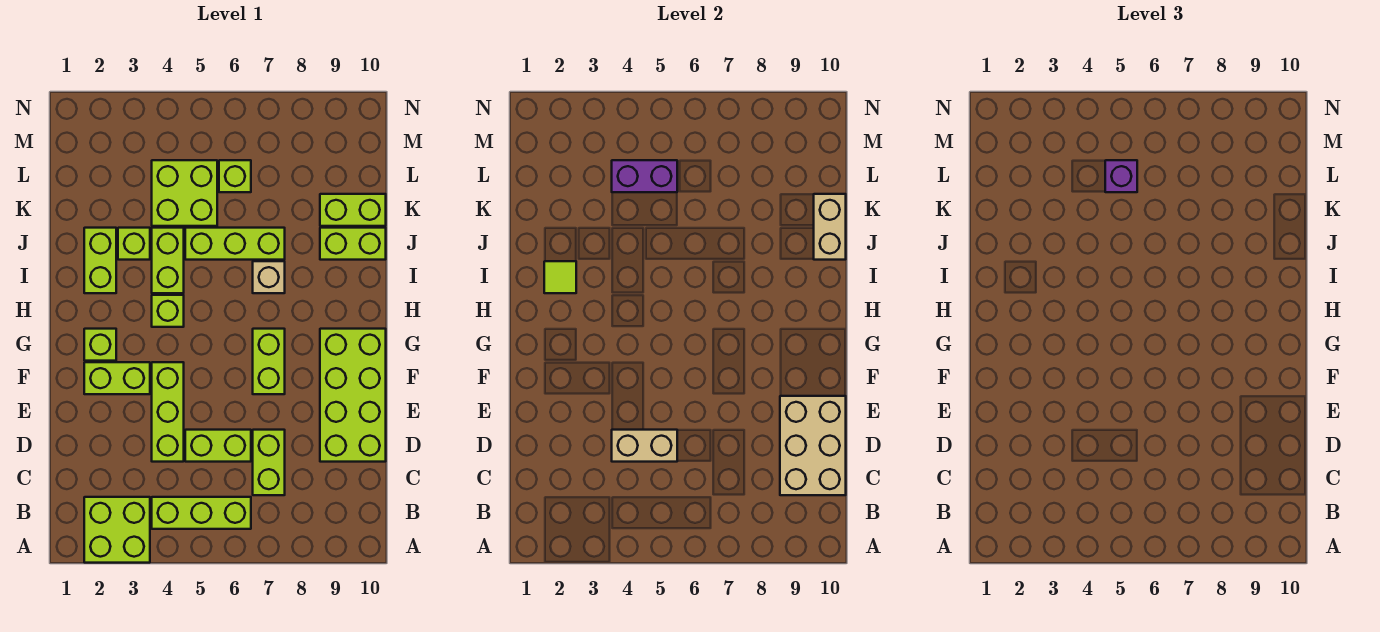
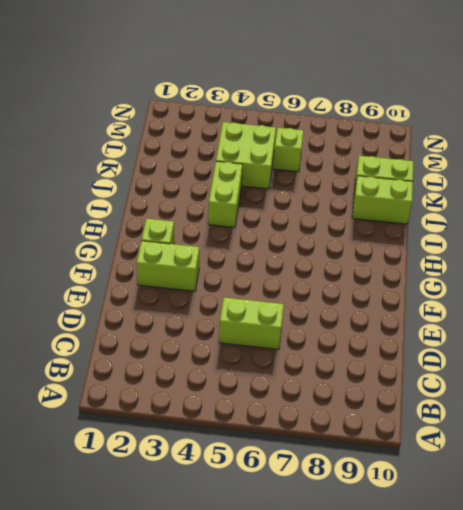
none -> lime 2x2 brick [84,497,150,563]
none -> lime 1x3 brick [152,497,251,529]
none -> lime 1x2 brick [253,430,285,495]

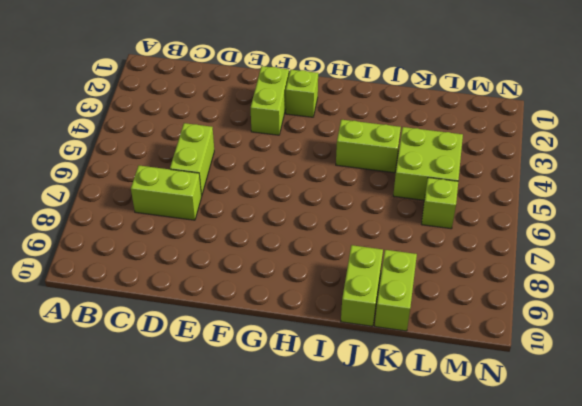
none -> lime 2x2 brick [84,497,150,563]
none -> lime 1x3 brick [152,497,251,529]
none -> lime 1x3 brick [152,362,184,462]

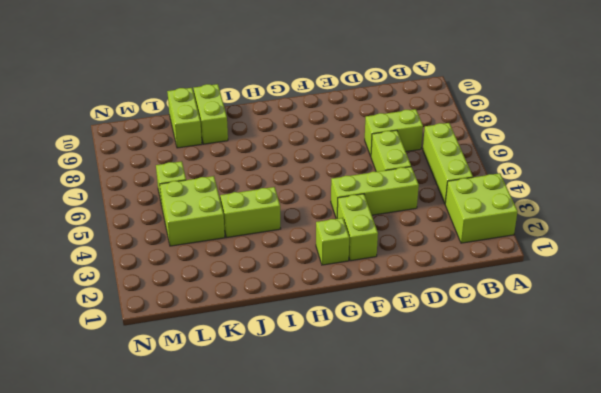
none -> lime 2x4 brick [320,329,386,462]
none -> lime 1x2 brick [253,329,285,394]
none -> lime 1x1 brick [152,295,184,327]

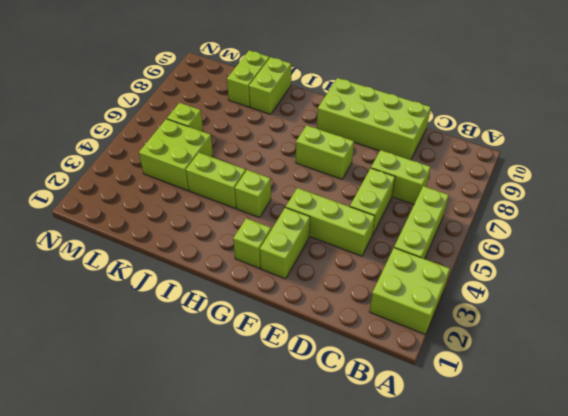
none -> lime 1x2 brick [84,228,116,293]
none -> tan 1x1 brick [253,261,285,293]
none -> lime 1x1 brick [118,228,150,260]

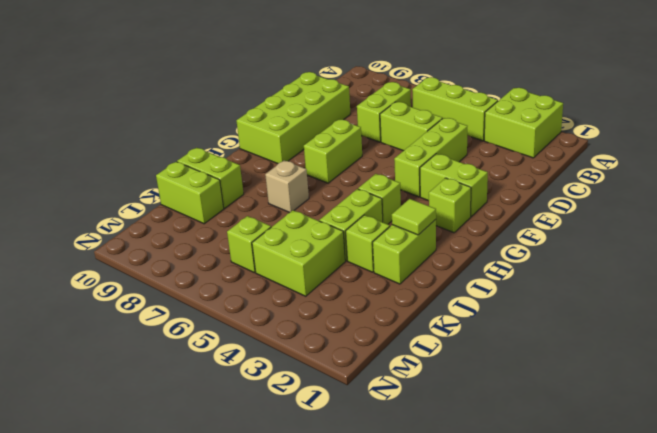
none -> lime 1x3 brick [185,228,285,260]
none -> tan 2x3 brick [780,396,846,495]
none -> tan 1x2 brick [612,430,677,462]

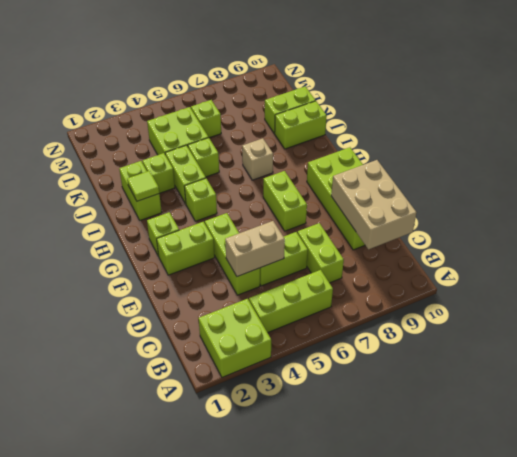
lime 1x1 brick [188,138,219,177] -> lime 1x3 brick [185,228,285,260]
none -> tan 1x2 brick [814,194,846,260]
none -> purple 1x2 brick [612,160,677,192]
none -> purple 1x1 brick [1105,160,1137,192]

